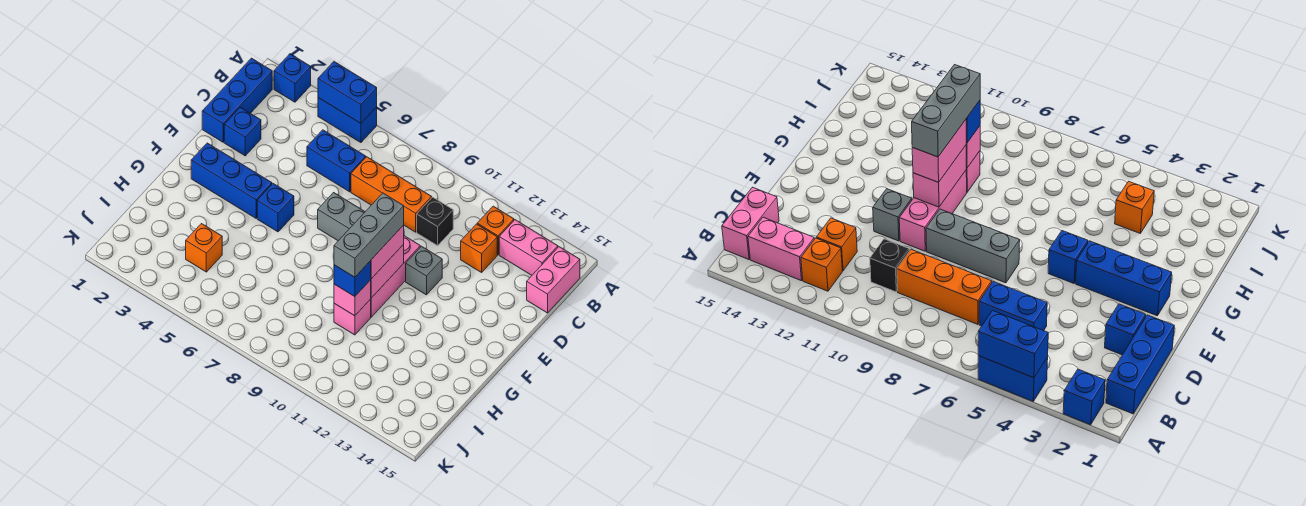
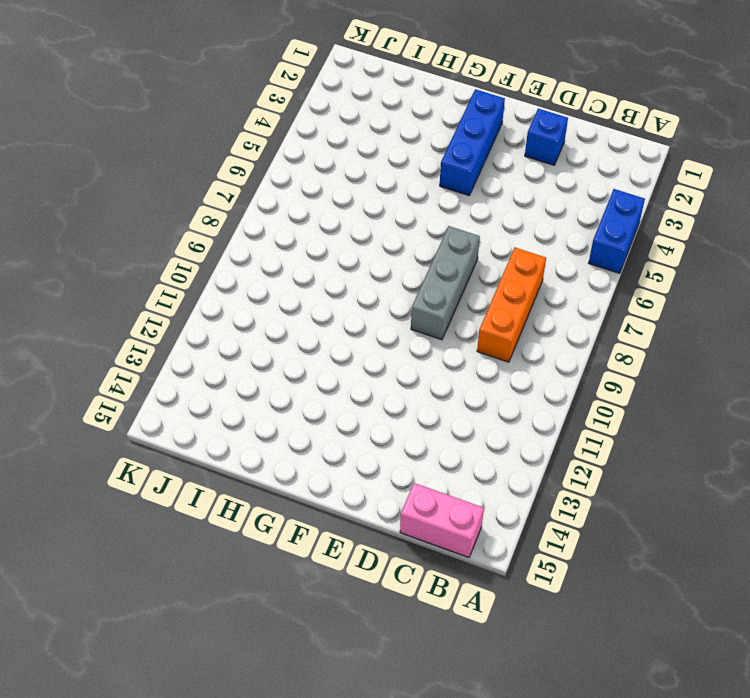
none -> blue 1x1 brick [274,54,311,102]
none -> blue 1x3 brick [202,58,272,142]
none -> orange 1x1 brick [477,206,514,255]

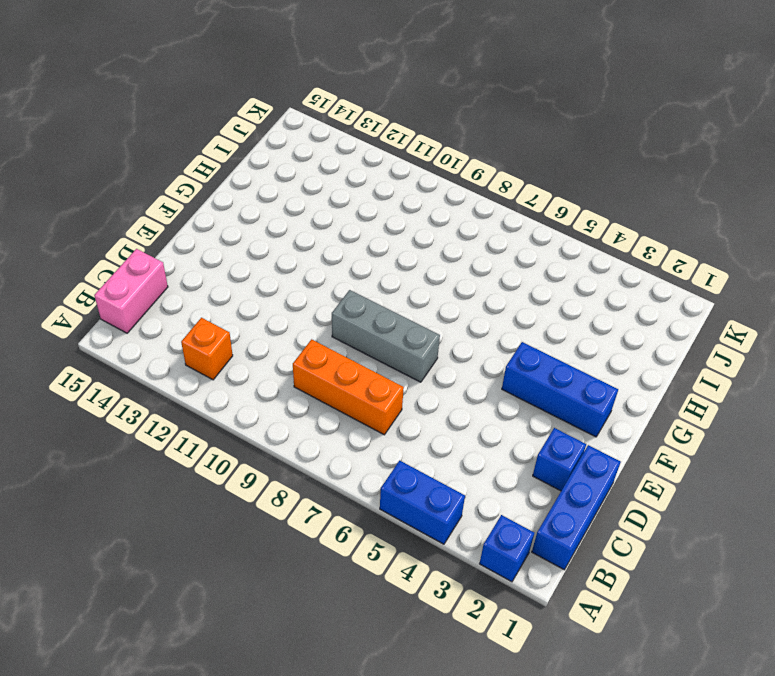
none -> pink 1x2 brick [499,220,558,275]
none -> blue 1x2 brick [307,130,366,192]
none -> black 1x1 brick [417,197,453,246]

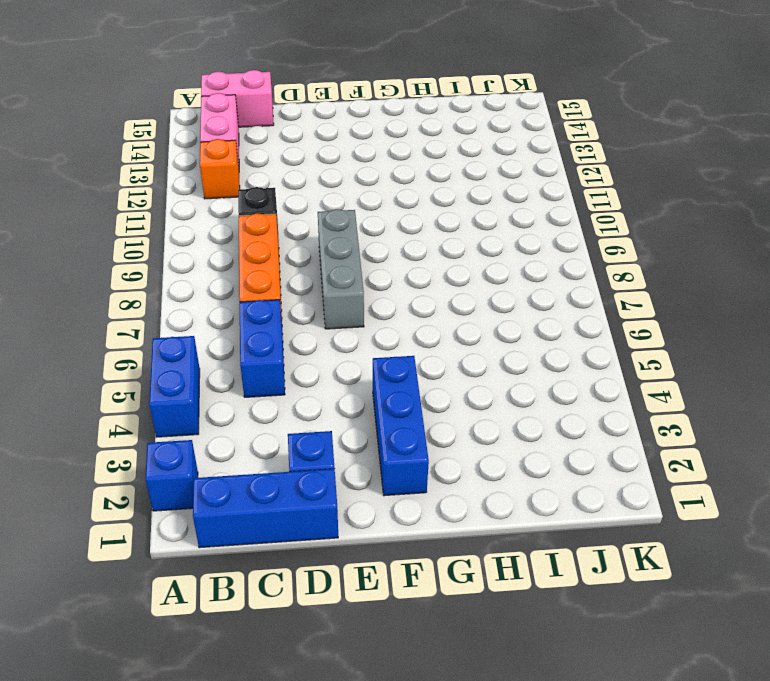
none -> orange 1x1 brick [461,224,497,272]
none -> pink 1x3 brick [371,236,420,317]
none -> grey 1x1 brick [406,246,442,295]

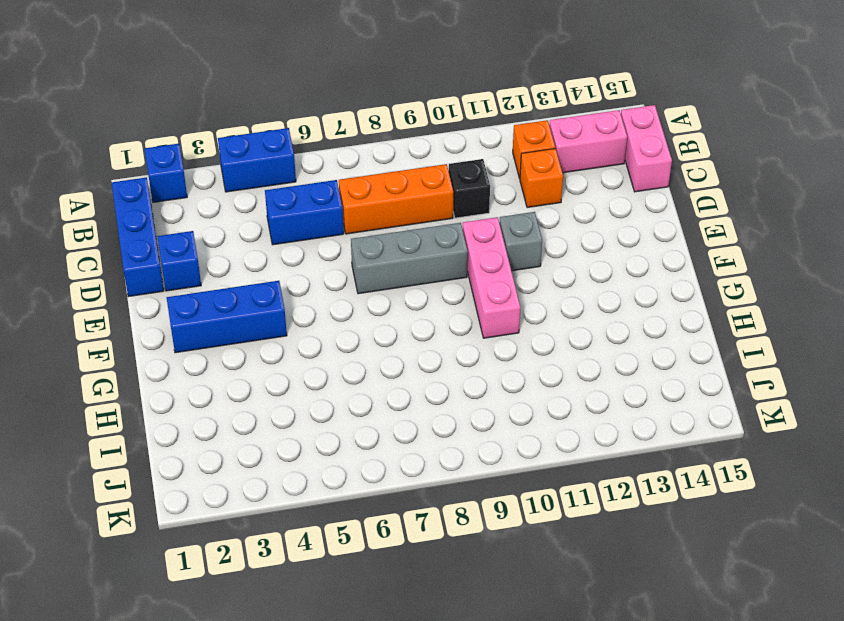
none -> blue 1x1 brick [257,184,294,232]
none -> pink 1x1 brick [334,299,371,335]
none -> orange 1x1 brick [186,224,222,272]

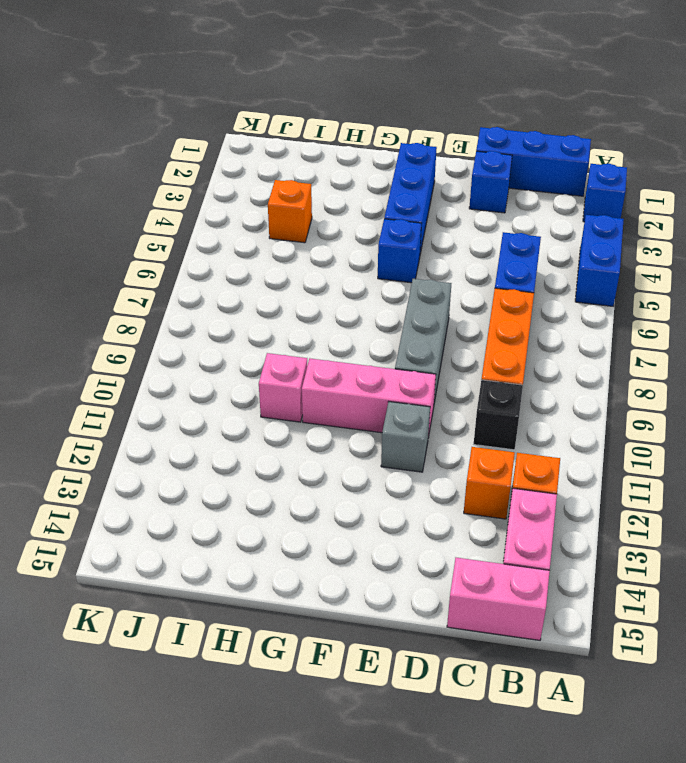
none -> blue 1x2 brick [318,62,377,123]
none -> pink 1x2 brick [371,244,404,298]
none -> pink 1x1 brick [334,280,371,316]

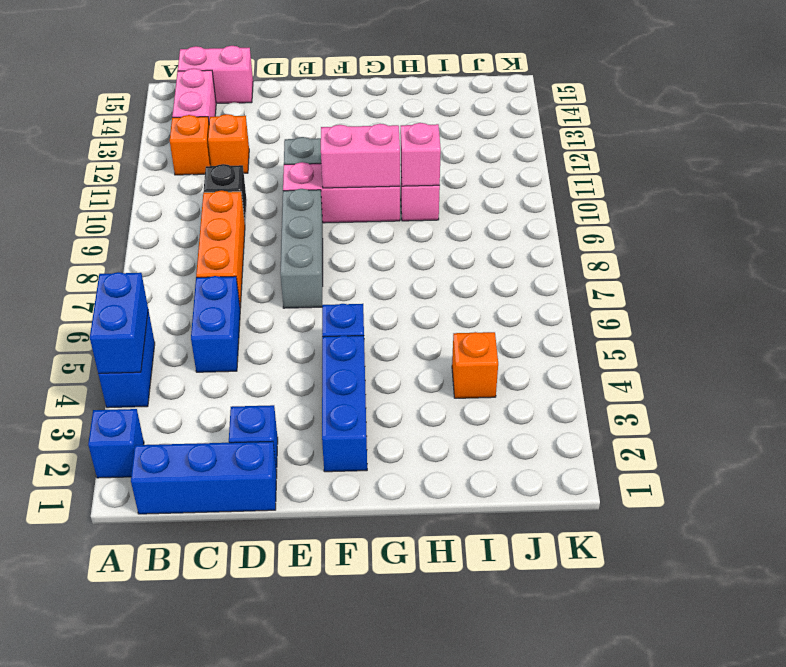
none -> pink 1x2 brick [371,225,404,279]
none -> blue 1x1 brick [334,261,371,297]
none -> grey 1x3 brick [334,193,404,277]

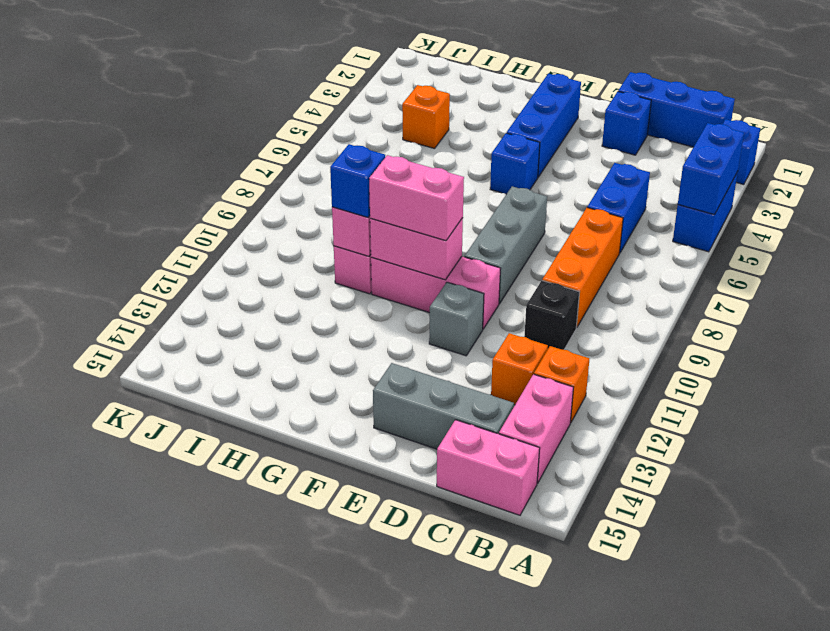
grey 1x3 brick [373,363,514,449] -> grey 1x3 brick moved to [334,193,404,277]

